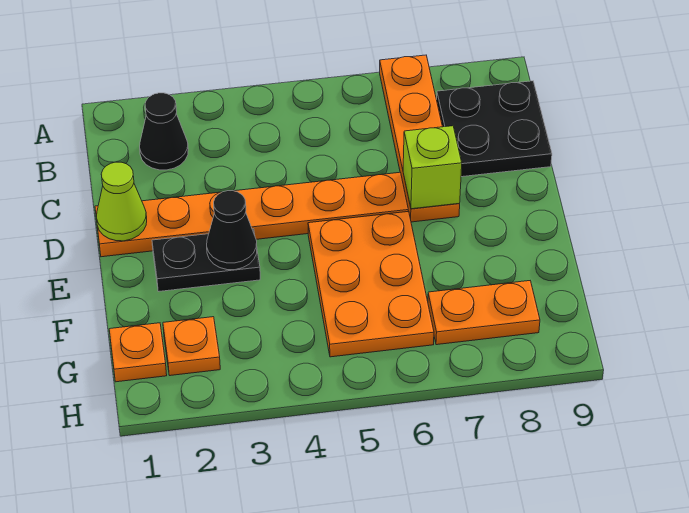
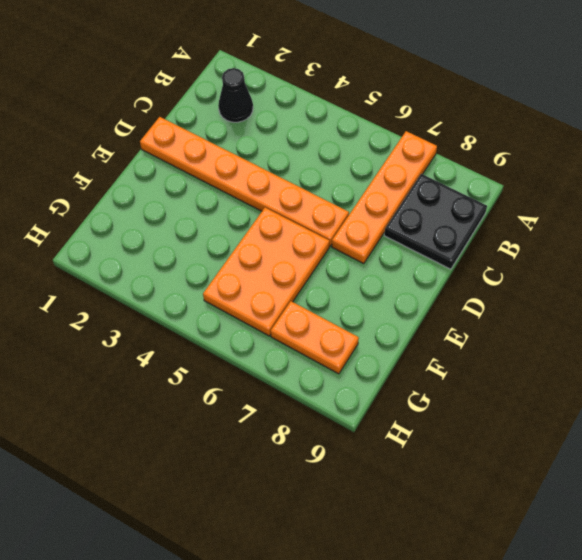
none -> black 1x2 plate [152,229,260,292]
none -> orange 1x1 plate [109,323,167,382]
none -> orange 1x1 plate [163,317,220,376]

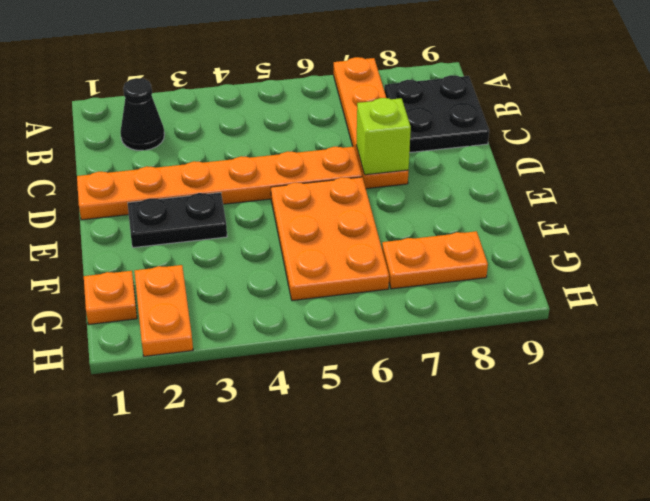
orange 1x2 plate [134,265,193,356] -> orange 1x1 plate [163,317,220,376]
none -> lime 1x1 cone [96,162,147,241]
none -> black 1x1 cone [207,191,257,270]

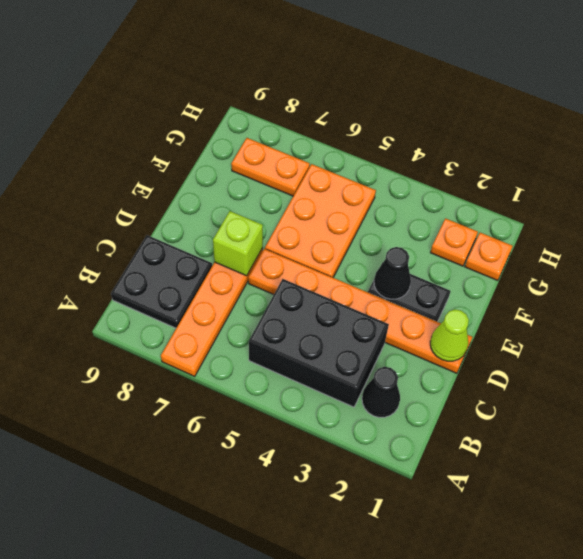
black 2x3 brick [249,279,389,407] -> none

